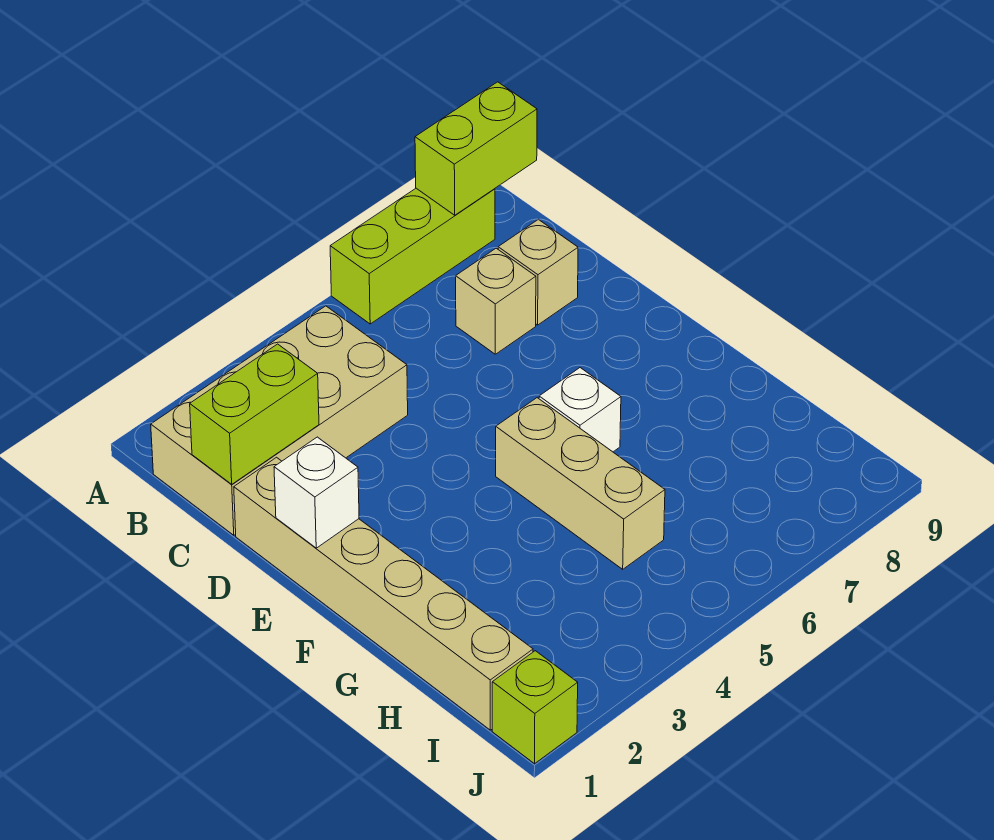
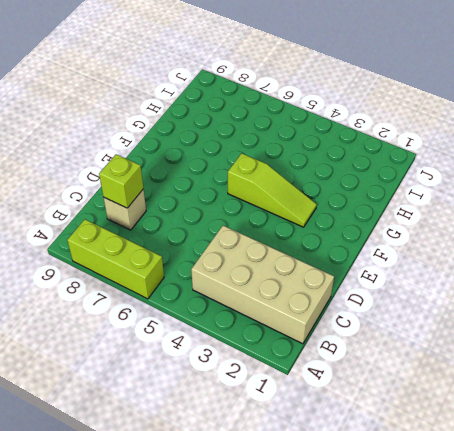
lime 1x1 brick [99,154,143,208] -> lime 1x1 brick moved to [492,651,578,764]
lime 1x3 slope [228,153,317,227] -> tan 1x3 brick [496,398,665,569]
none -> tan 1x1 brick [456,248,536,354]
none -> tan 1x6 brick [234,457,533,730]

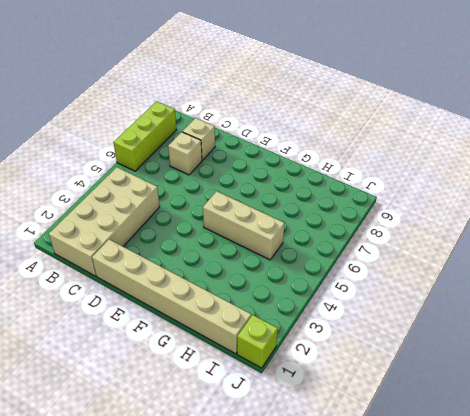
none -> white 1x1 brick [539,368,621,452]
none -> lime 1x2 brick [415,82,537,215]

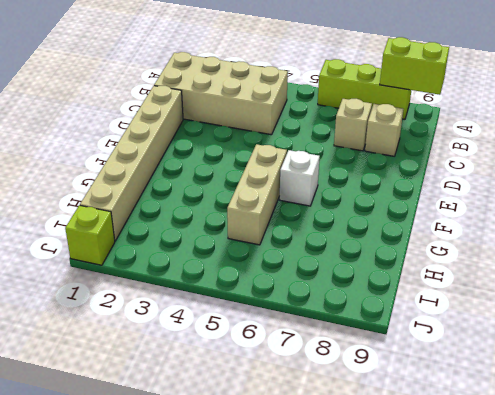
none -> lime 1x2 brick [190,344,319,484]
none -> white 1x1 brick [274,437,359,548]

